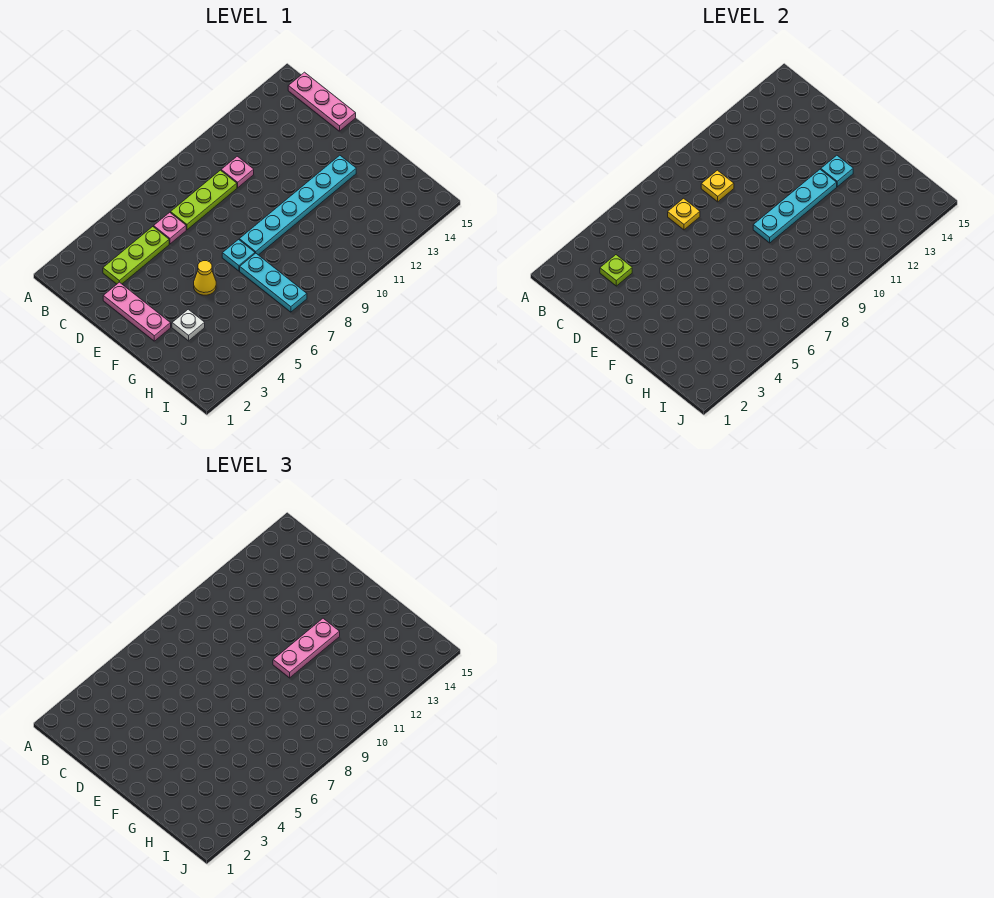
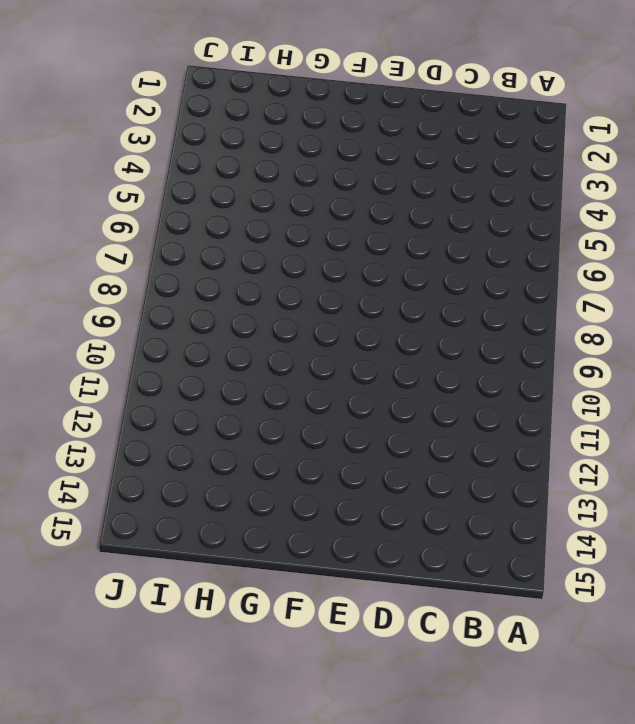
none -> pink 1x3 plate [288,72,356,131]
none -> lime 1x3 plate [103,227,169,284]
none -> pink 1x1 plate [154,212,186,244]

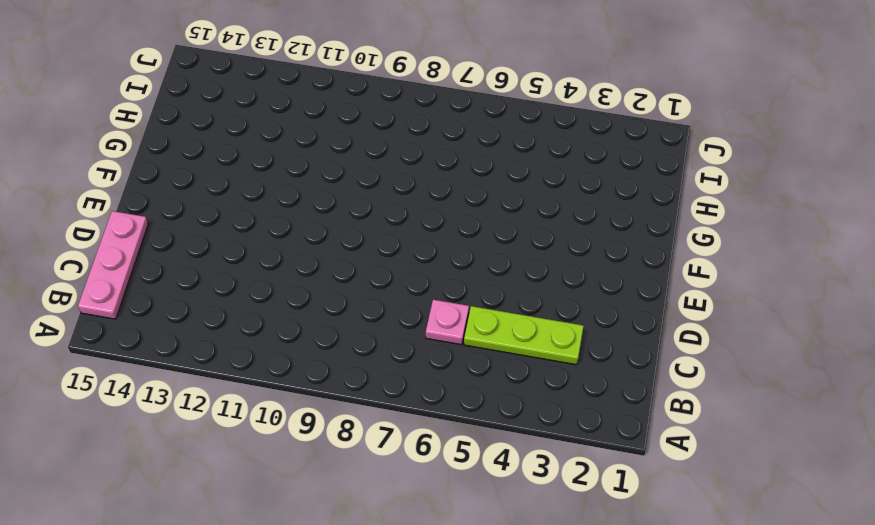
none -> lime 1x3 plate [171,170,237,230]
none -> pink 1x1 plate [221,156,254,188]
none -> pink 1x3 plate [103,282,171,341]

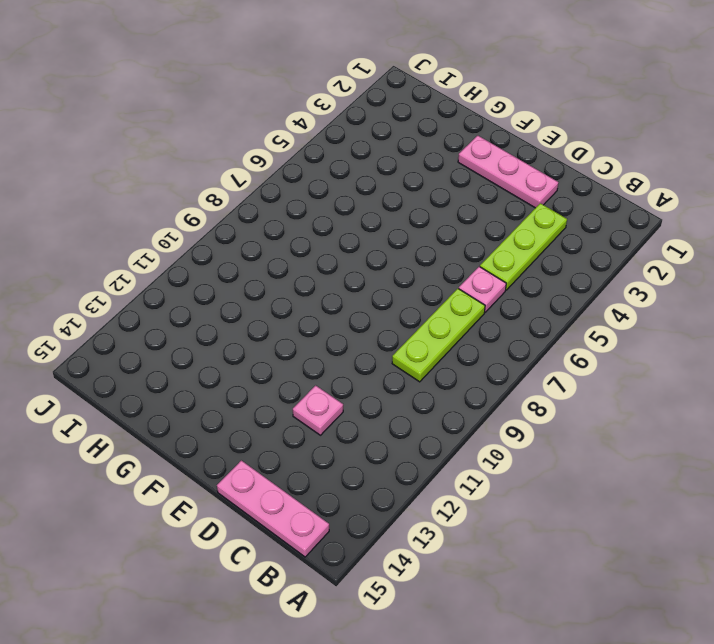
pink 1x1 plate [293,385,343,435] -> pink 1x1 plate moved to [221,156,254,188]
none -> yellow 1x1 cone [194,261,216,295]
none -> cyan 1x1 plate [222,240,255,271]
none -> cyan 1x6 plate [239,155,356,255]

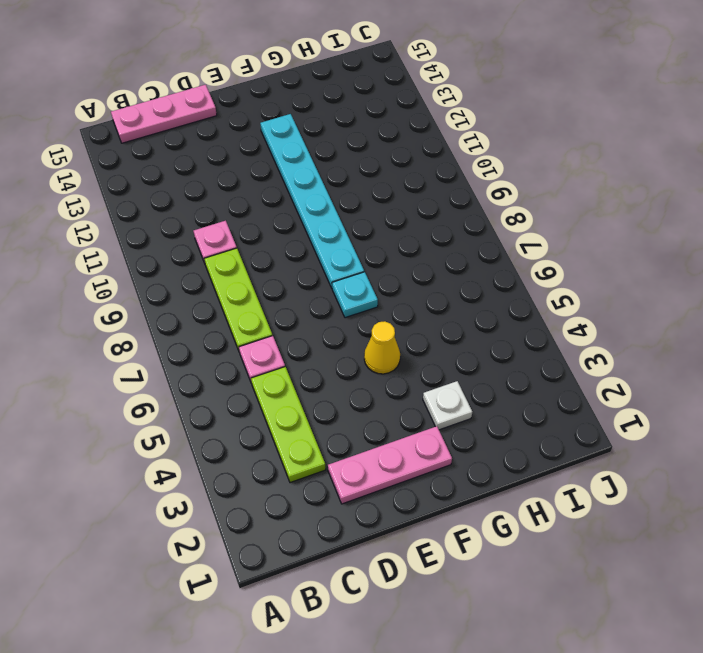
none -> cyan 1x3 plate [240,253,307,312]
none -> lime 1x1 plate [600,255,632,286]
none -> yellow 1x1 plate [668,198,700,230]

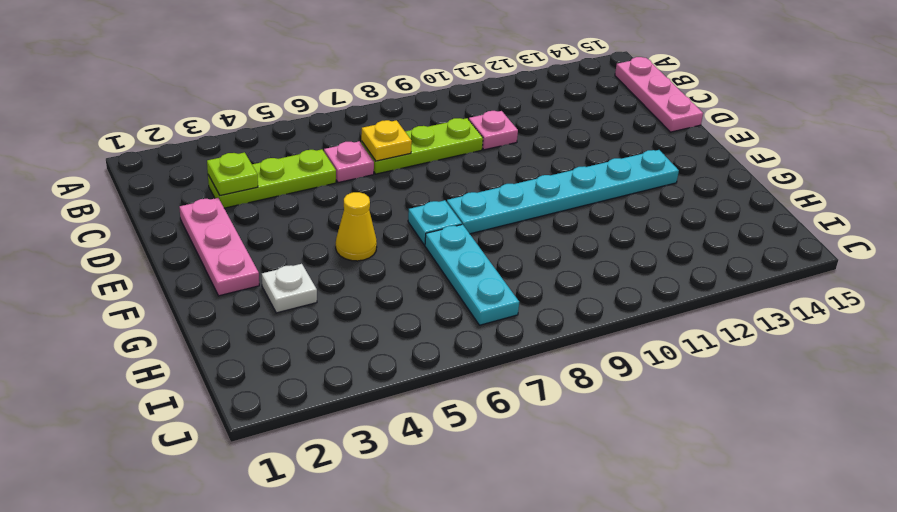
none -> yellow 1x1 plate [701,170,734,202]
none -> cyan 1x4 plate [753,169,837,243]
none -> cyan 1x1 plate [821,155,853,187]

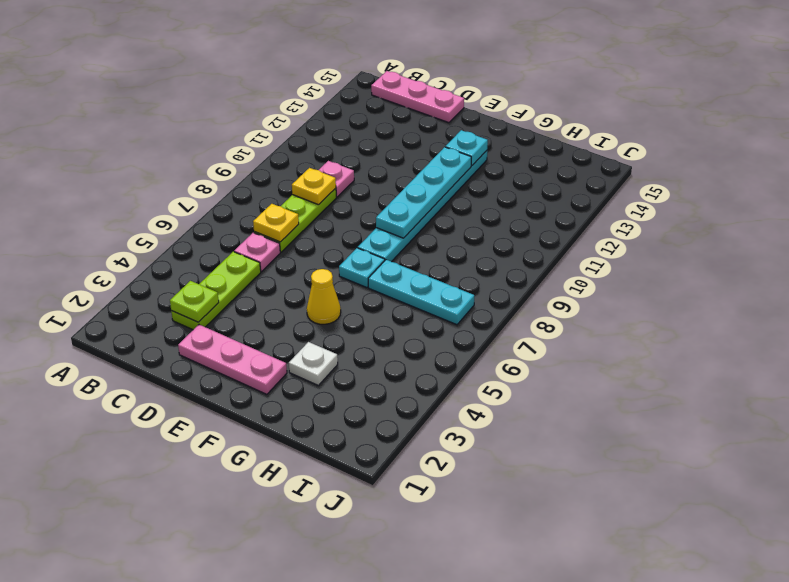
none -> pink 1x3 plate [273,618,340,678]

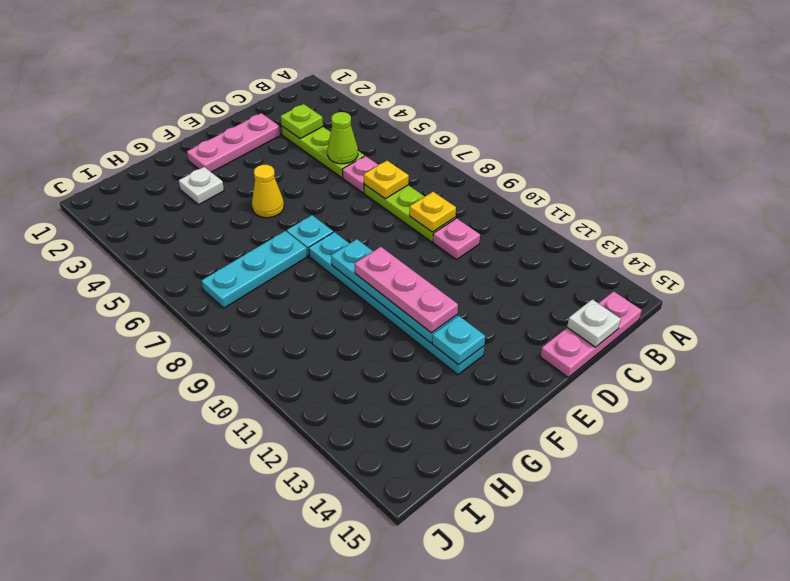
lime 1x1 cone [327,112,358,164] -> none
white 1x1 plate [567,299,621,347] -> none

